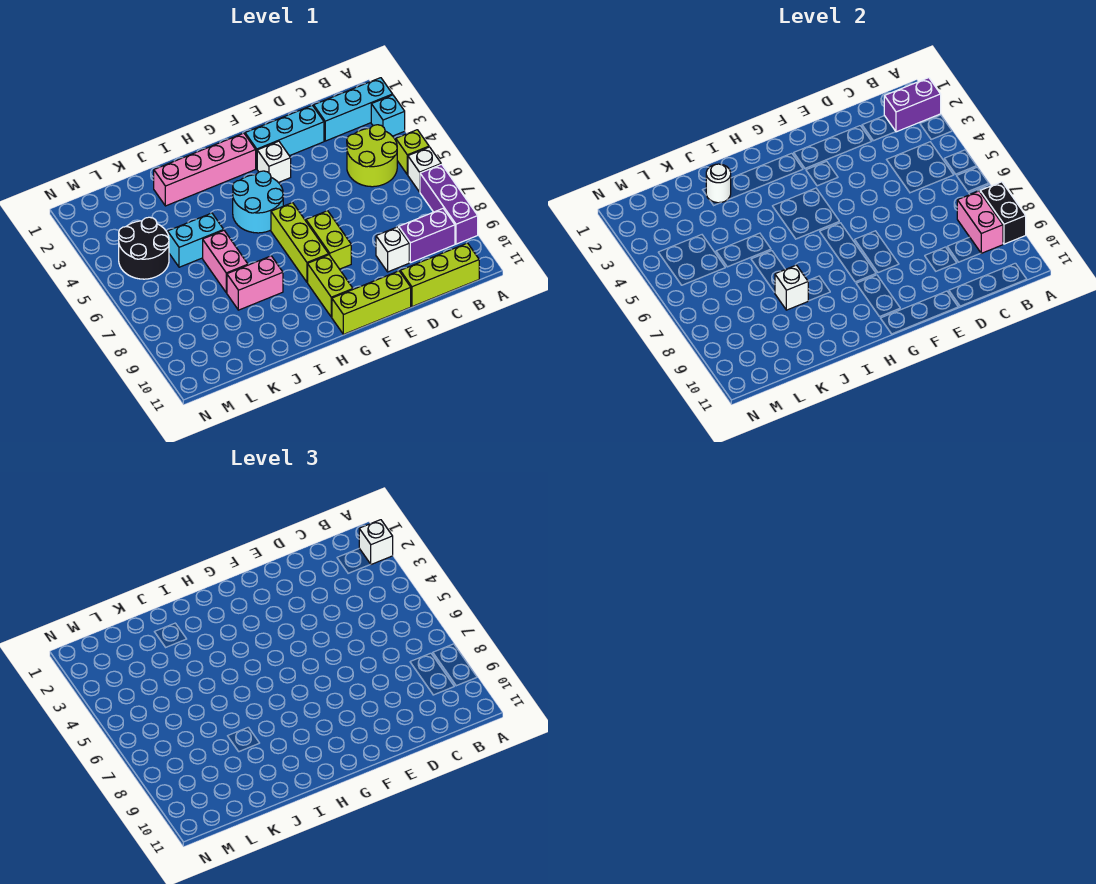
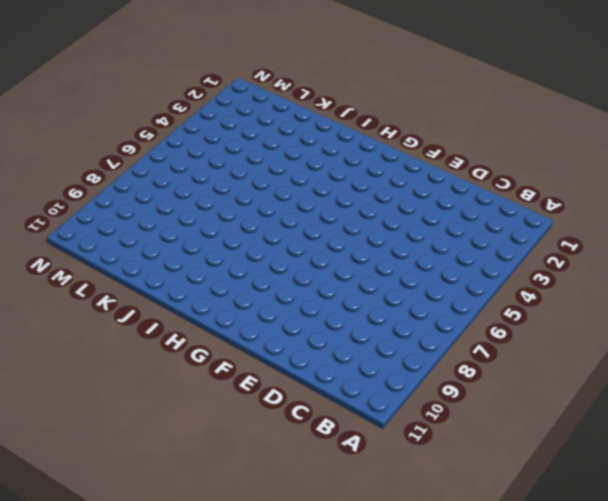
none -> cyan 1x3 brick [314,78,393,141]
none -> cyan 1x1 brick [371,95,405,136]
none -> lime 1x1 brick [396,130,429,175]

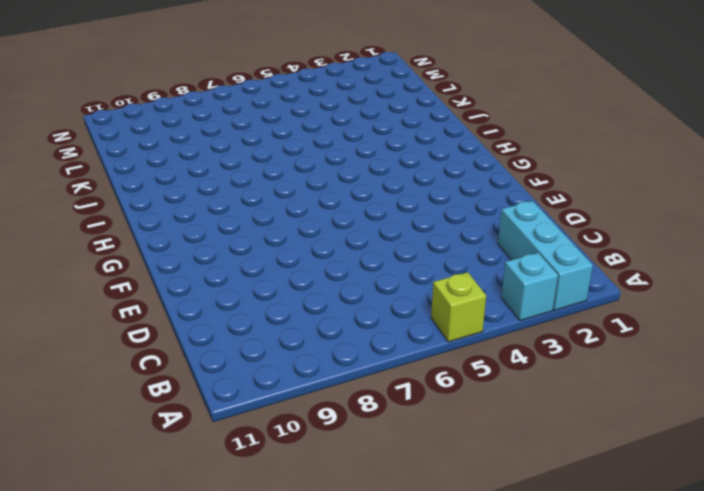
none -> white 1x1 brick [408,147,441,192]
none -> purple 1x3 brick [420,164,478,244]
none -> lime 2x2 round brick [347,125,397,187]

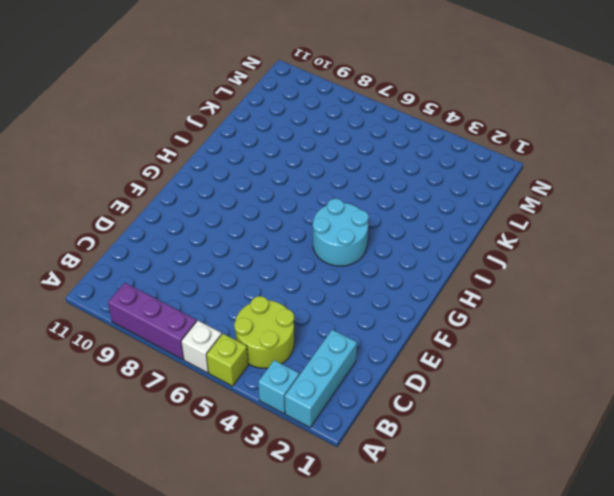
none -> purple 1x2 brick [399,209,455,263]
none -> lime 1x3 brick [400,243,479,307]
none -> cyan 1x3 brick [245,105,324,169]

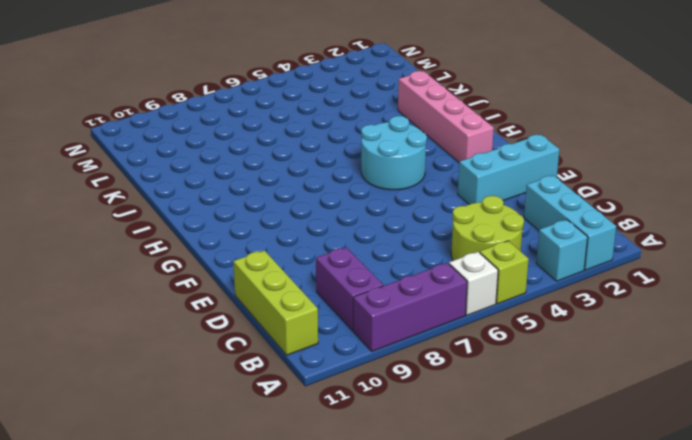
cyan 1x3 brick [458,134,559,204] -> cyan 1x3 brick turned to [245,105,324,169]
none -> white 1x1 brick [376,227,409,272]
none -> lime 1x3 brick [332,271,411,334]
none -> white 1x1 brick [257,141,291,183]

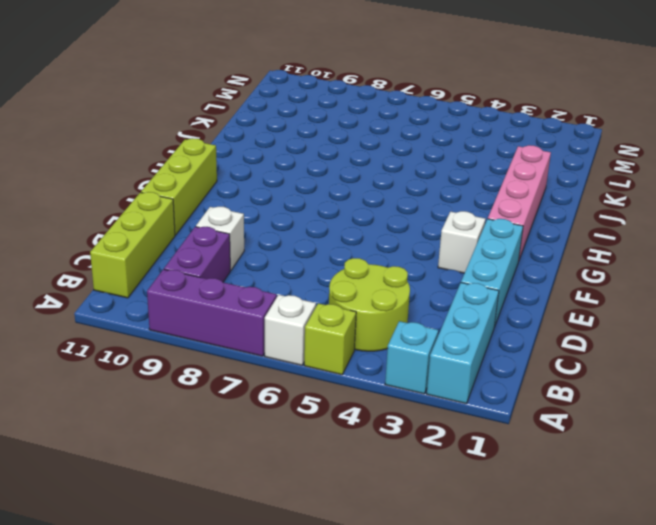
none -> lime 1x2 brick [306,211,351,269]
none -> cyan 2x2 round brick [233,171,283,233]
none -> lime 1x3 brick [271,203,329,282]

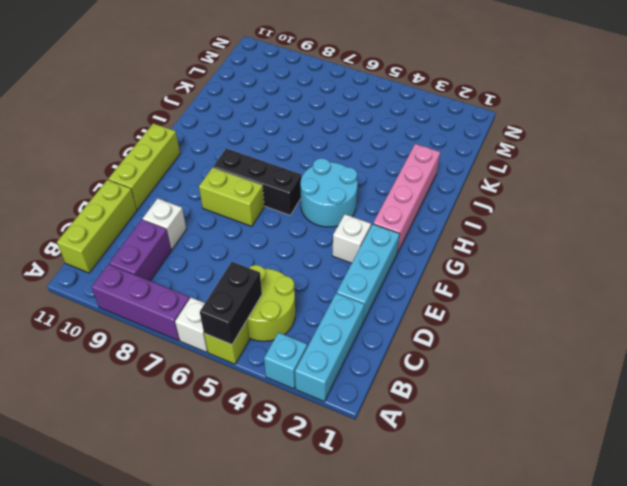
black 1x2 brick [200,262,262,345] -> black 1x2 brick turned to [980,182,1026,244]
black 1x3 brick [213,149,302,215] -> lime 1x3 brick [271,203,329,282]
none -> lime 1x2 brick [308,255,353,317]
none -> pink 1x2 brick [227,256,283,310]
none -> cyan 1x2 brick [168,213,224,267]

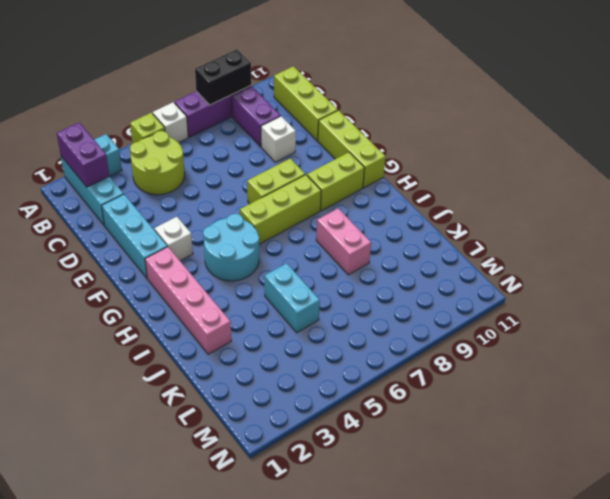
none -> pink 1x2 brick [203,231,248,293]
none -> black 2x2 round brick [119,217,169,279]
none -> pink 1x2 brick [957,191,1003,253]

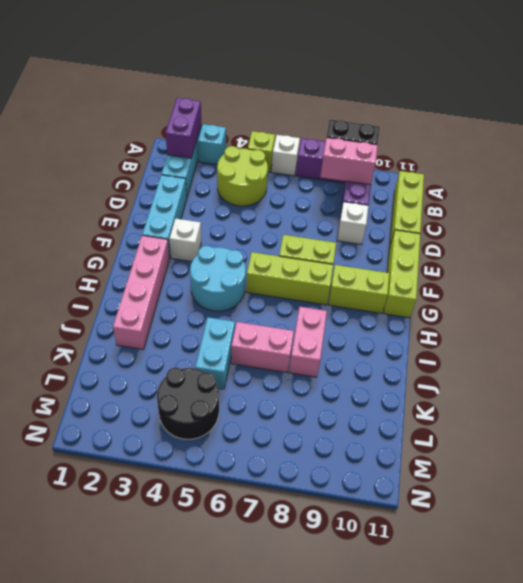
none -> white 1x1 round brick [706,164,731,203]
none -> white 1x1 brick [775,265,808,310]
none -> white 1x1 brick [359,520,393,564]

